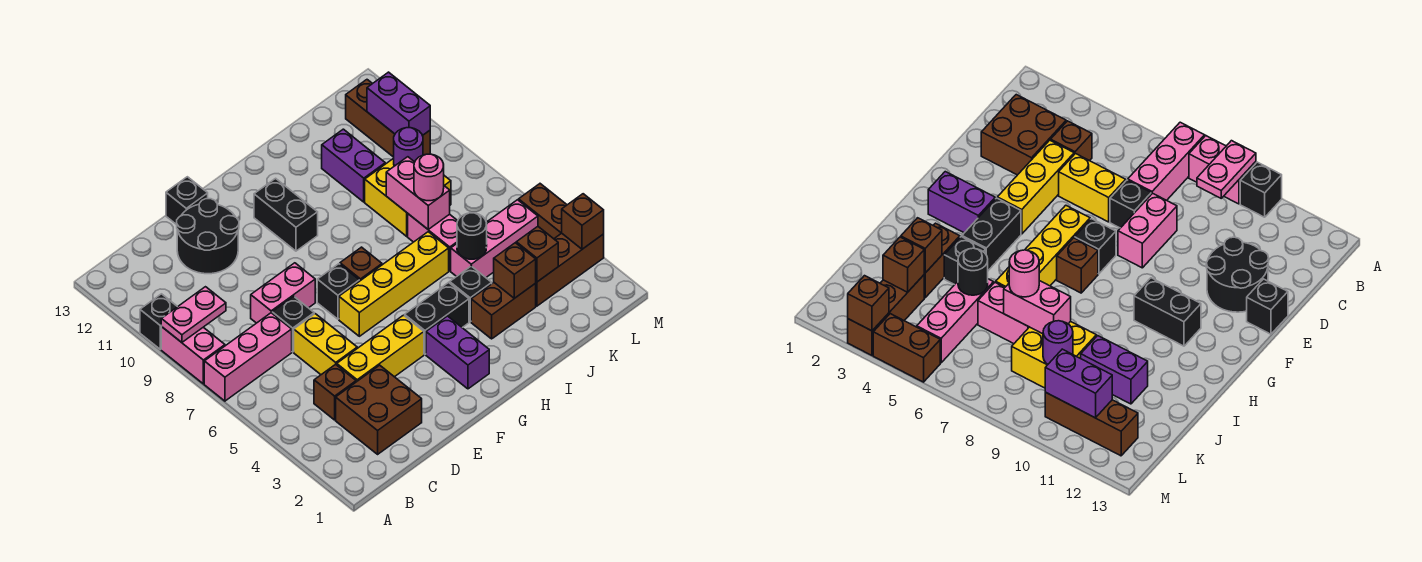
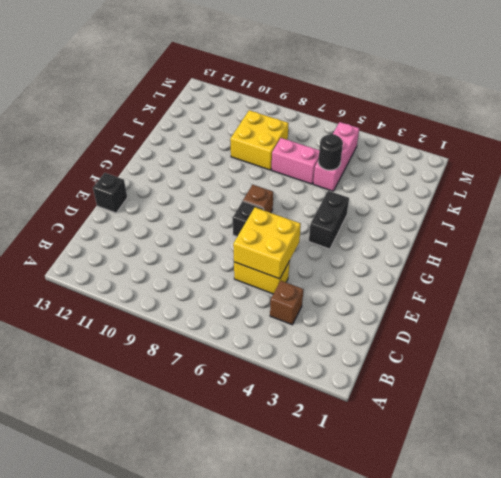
yellow 2x2 brick [233,207,301,279] -> none
none -> pink 1x3 brick [204,313,292,401]
none -> pink 1x2 brick [161,327,225,384]
none -> black 1x1 brick [140,294,177,349]
none -> brown 2x2 brick [336,365,422,454]

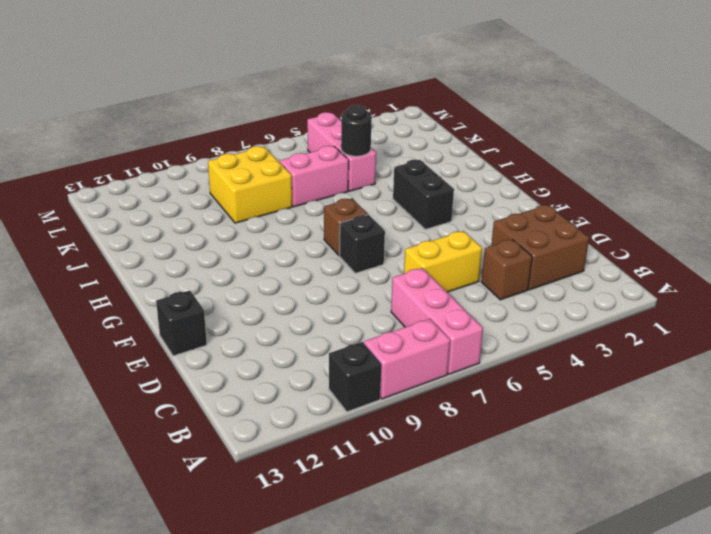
none -> yellow 1x3 brick [337,315,424,382]
none -> black 1x1 brick [272,296,314,352]
none -> pink 1x2 brick [251,263,315,323]
none -> black 2x2 round brick [177,199,239,274]

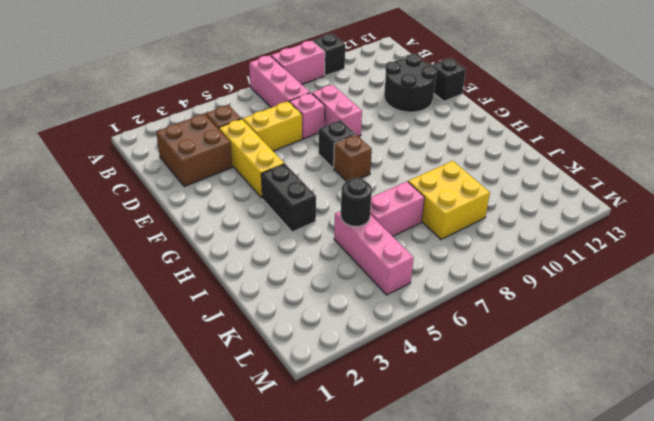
pink 1x1 brick [290,93,325,139] -> black 1x1 brick [272,296,314,352]
none -> yellow 1x4 brick [339,232,449,336]
none -> purple 1x2 brick [426,316,489,389]
none -> black 1x2 brick [254,178,318,251]
none -> brown 1x2 brick [471,283,536,339]

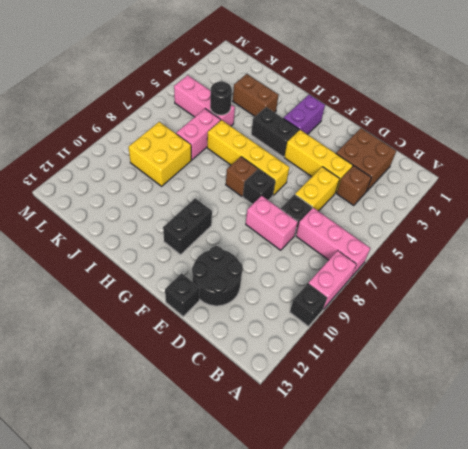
none -> black 1x1 brick [450,266,492,322]
none -> purple 1x2 brick [322,129,385,202]
none -> brown 1x3 brick [536,233,604,306]
none -> brown 1x3 brick [346,80,430,157]

